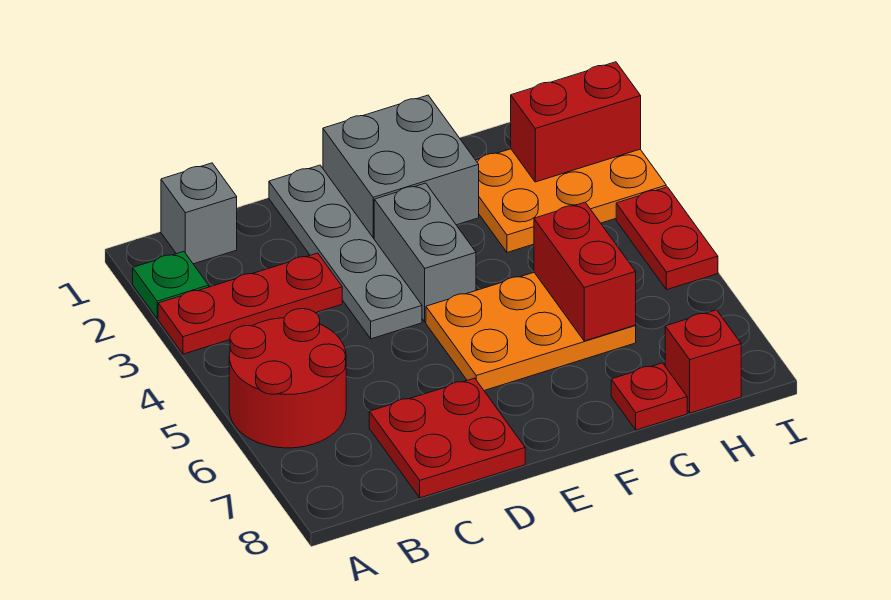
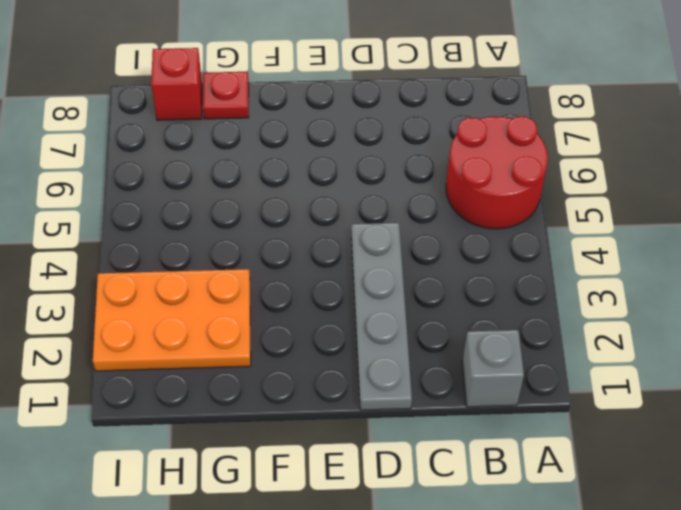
none -> green 1x1 plate [133,252,209,319]
none -> red 1x3 plate [158,253,342,354]
none -> red 2x2 plate [369,378,525,498]

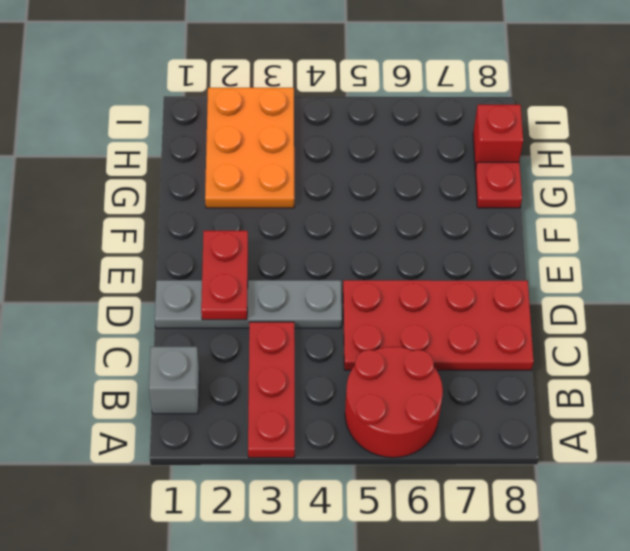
red 2x4 plate [343,280,534,370] -> red 2x2 plate [369,378,525,498]
red 1x2 plate [201,231,248,320] -> red 1x2 plate turned to [616,187,718,290]
none -> green 1x1 plate [133,252,209,319]
none -> grey 2x2 brick [323,95,479,238]
none -> grey 1x2 brick [374,183,476,322]

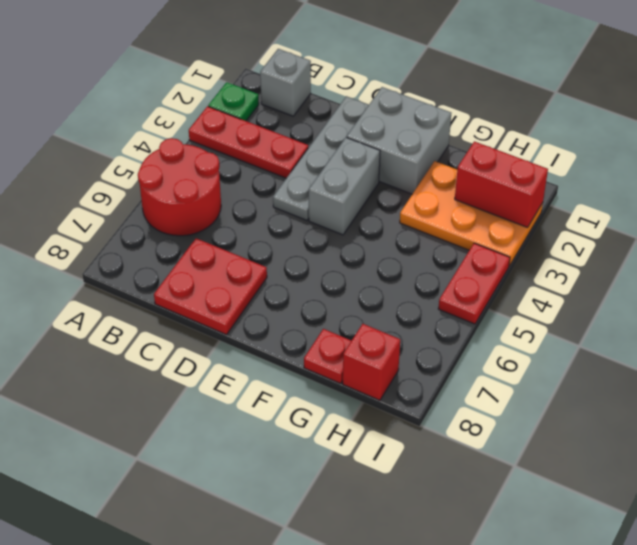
none -> orange 2x3 plate [426,273,636,391]
none -> red 1x2 brick [534,202,636,341]

